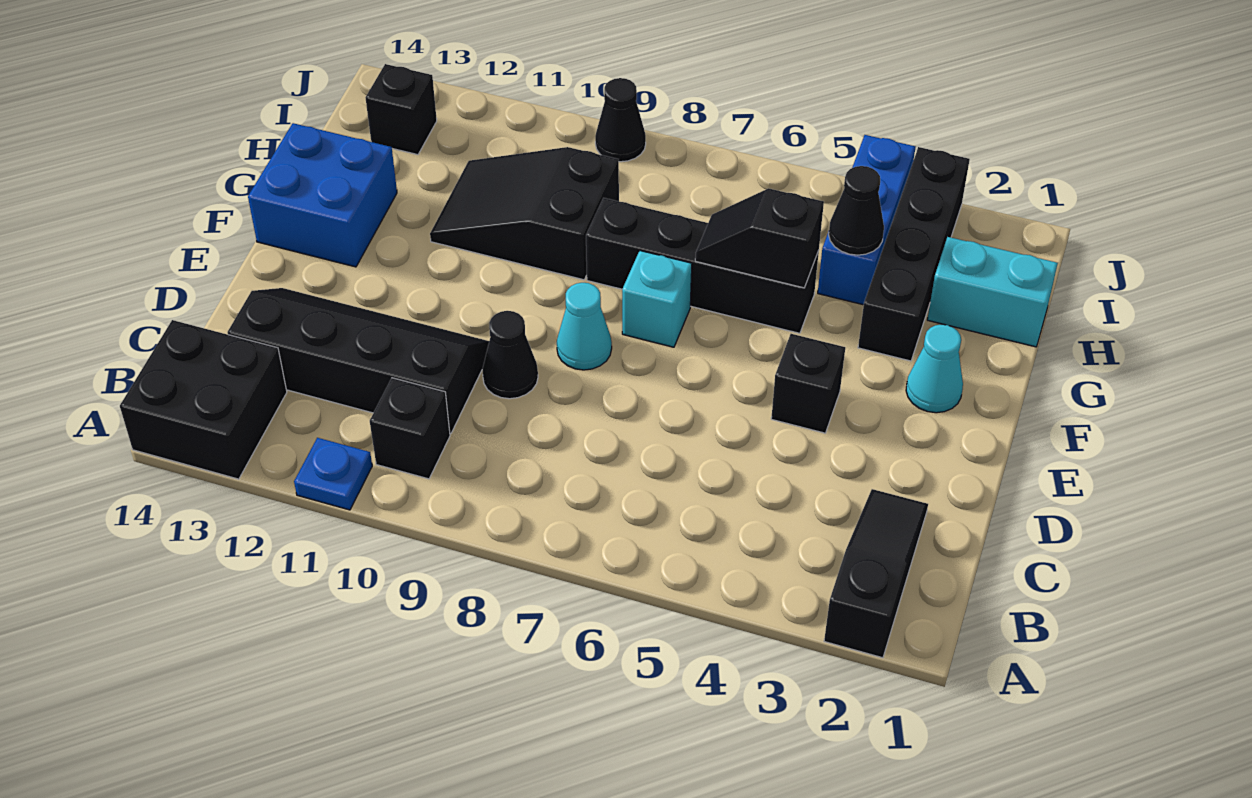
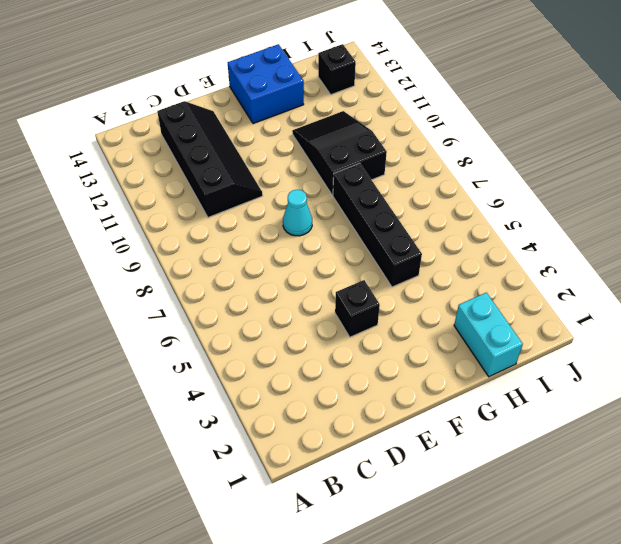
none -> black 1x3 slope [824,489,928,658]
none -> blue 1x1 plate [294,438,372,510]
none -> black 2x2 brick [120,320,287,479]

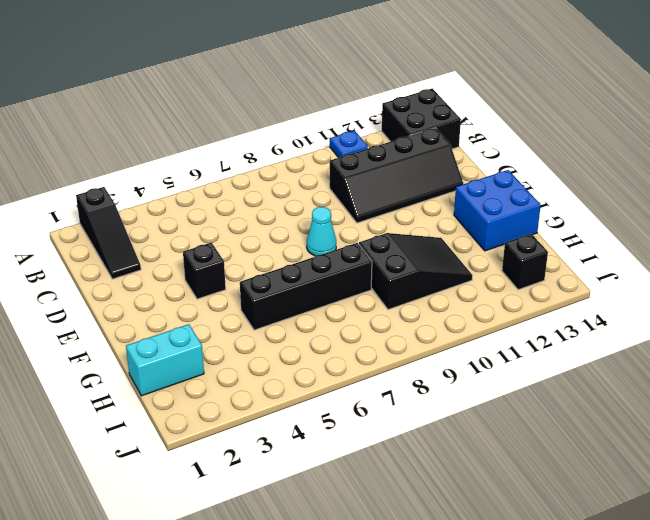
none -> black 1x1 brick [370,378,450,479]
none -> black 1x1 cone [482,311,538,399]
none -> cyan 1x1 cone [906,325,963,413]

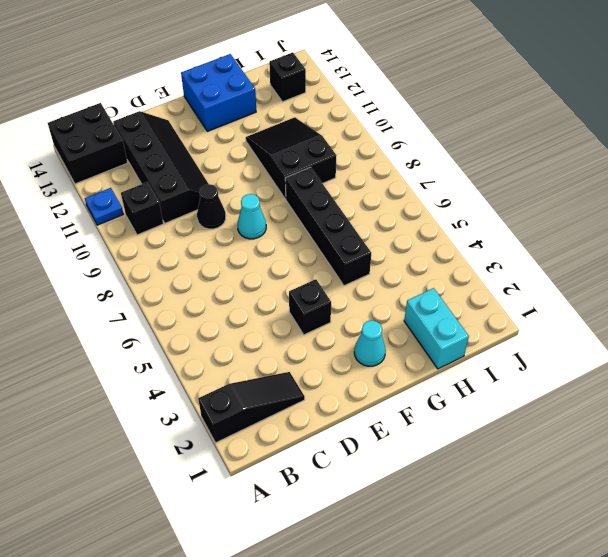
none -> cyan 1x1 brick [622,251,692,347]
none -> black 1x4 brick [858,147,970,361]
none -> blue 1x3 brick [818,135,915,305]

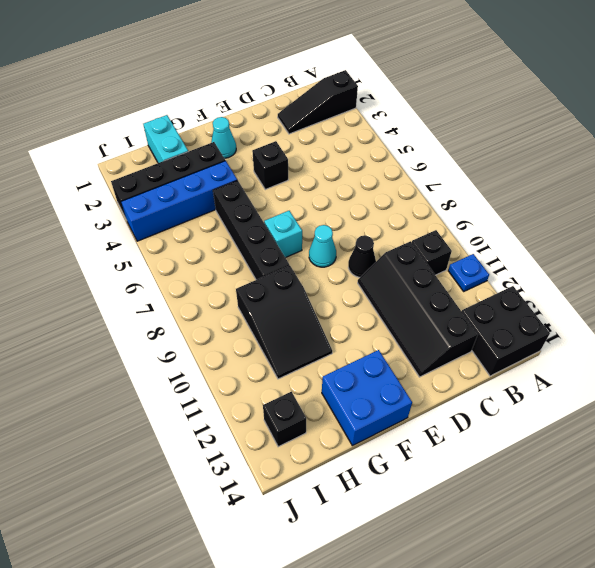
blue 1x4 brick [121,161,237,241] -> blue 1x3 brick [818,135,915,305]
none -> black 1x1 cone [595,78,646,162]
none -> black 1x2 slope [695,188,824,288]
none -> black 1x1 cone [829,166,884,255]

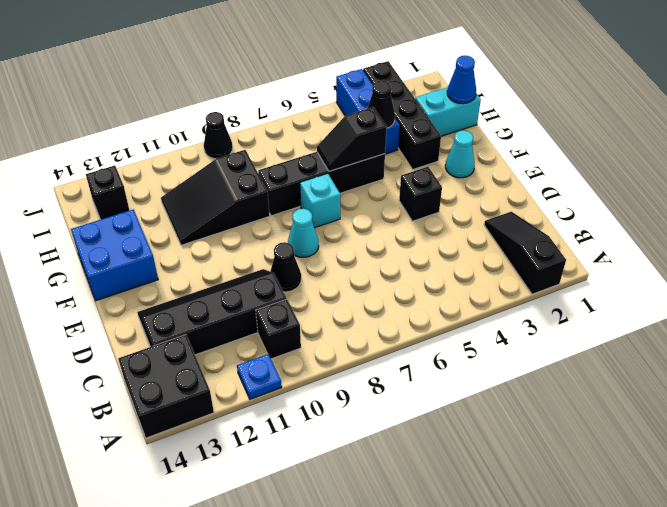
blue 1x1 cone [447,56,476,104] -> none

